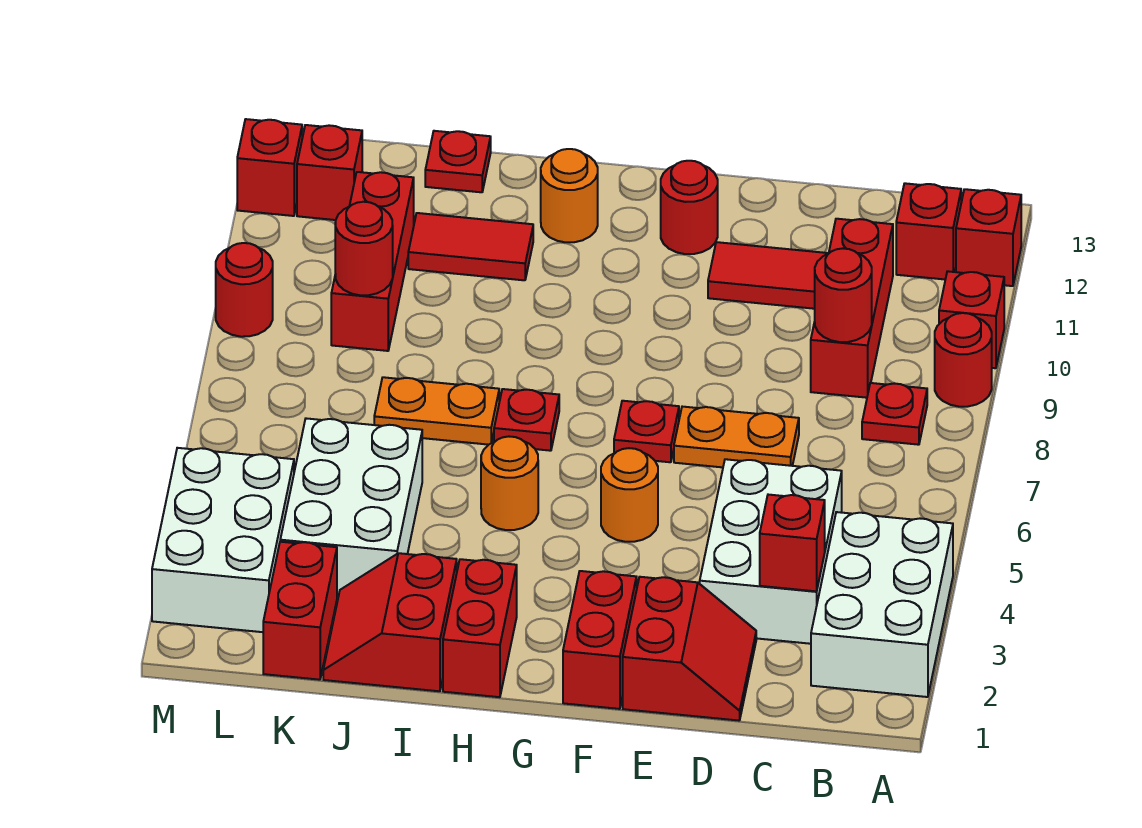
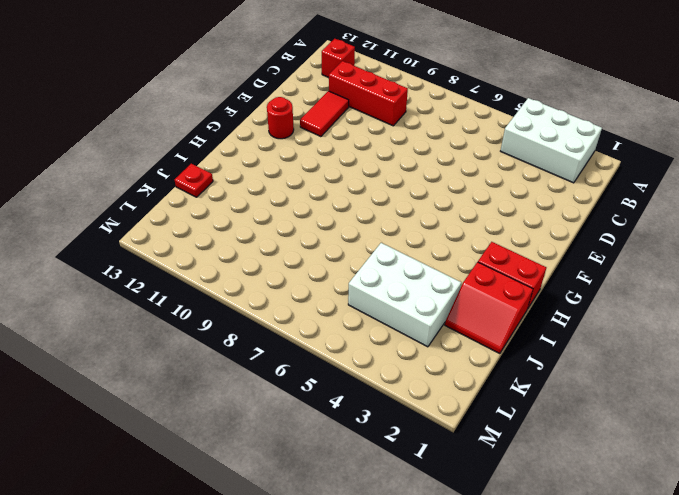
none -> red 1x1 round brick [935,313,992,407]
none -> red 1x1 brick [939,271,1004,368]
none -> red 1x1 brick [956,189,1021,286]
none -> red 1x1 plate [862,383,927,445]

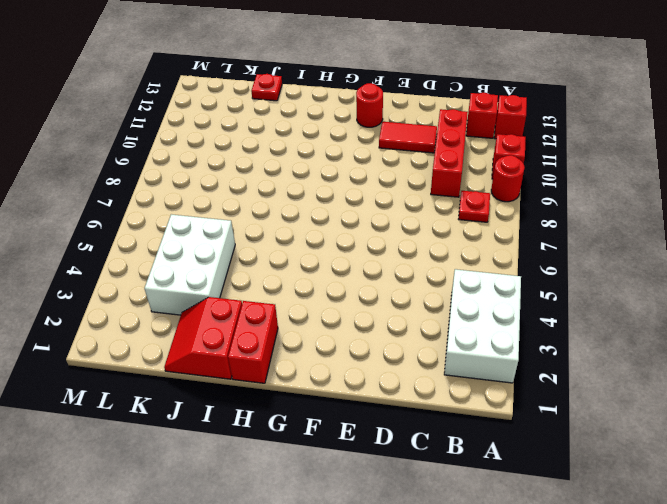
none -> white 2x3 brick [700,459,842,644]
none -> red 2x2 slope [623,577,756,721]
none -> orange 1x2 plate [674,407,799,467]
none -> red 1x2 brick [563,571,637,709]

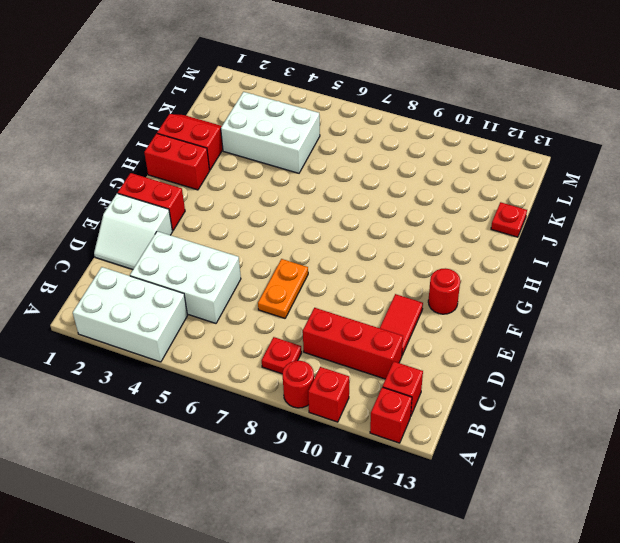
white 2x2 slope [94,193,172,269] -> red 2x2 slope [623,577,756,721]
none -> orange 1x1 round brick [601,448,658,542]
none -> red 1x1 plate [614,401,679,462]
none -> orange 1x1 round brick [481,437,538,530]
none -> red 1x1 plate [494,389,559,451]

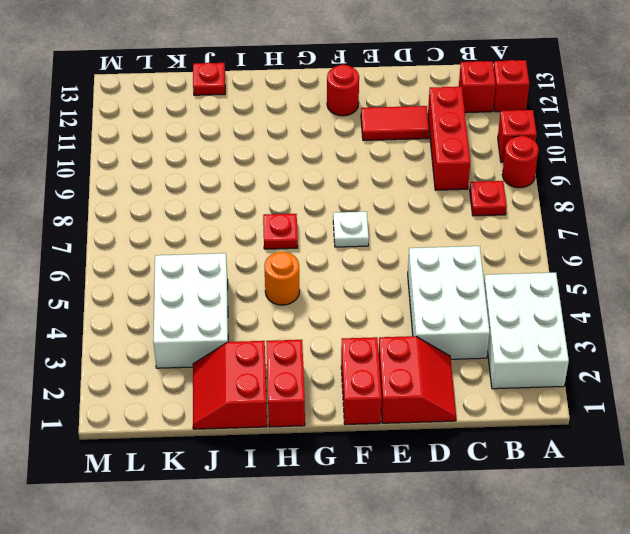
white 1x1 plate [333,212,369,247] -> red 1x1 plate [614,401,679,462]
none -> orange 1x2 plate [674,407,799,467]
none -> orange 1x1 round brick [601,448,658,542]
none -> orange 1x1 round brick [541,149,598,242]
none -> orange 1x2 plate [374,377,499,445]

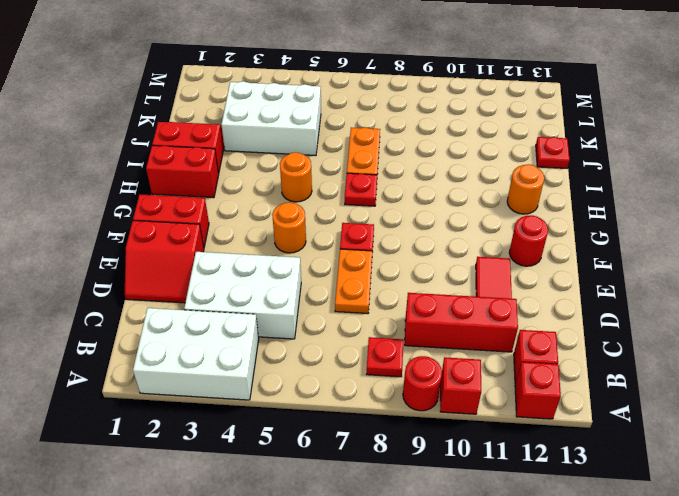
none -> red 1x2 tile [408,213,533,280]
none -> red 1x2 brick [263,542,337,680]
none -> red 1x3 brick [331,172,414,351]
none -> white 2x3 brick [152,448,294,632]

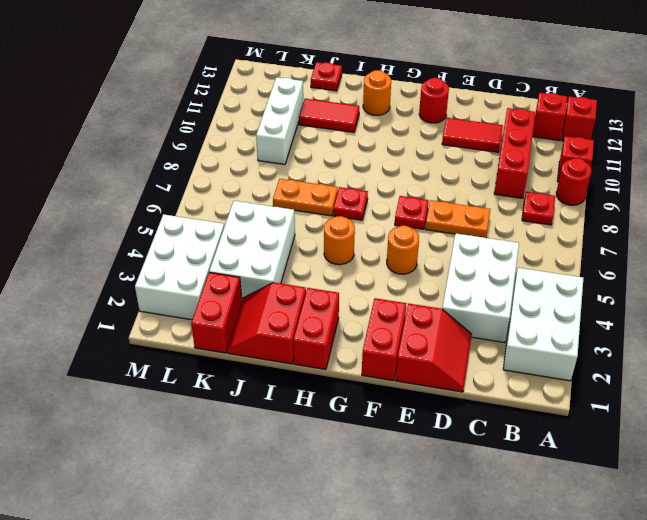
white 1x3 brick [256,77,303,164] -> red 1x3 brick [331,172,414,351]
none -> red 1x1 brick [297,125,362,220]
none -> red 1x1 round brick [216,243,273,337]
none -> red 1x1 brick [237,119,302,216]
none -> red 1x1 brick [760,495,825,591]

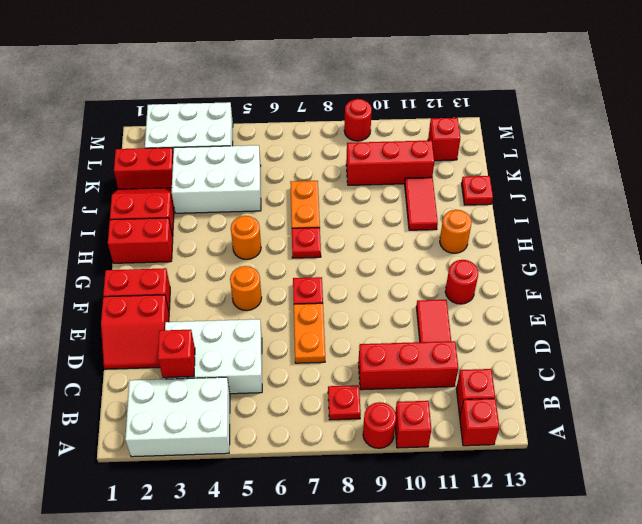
none -> red 1x1 brick [237,119,302,216]
none -> red 1x1 round brick [815,248,872,342]
none -> red 1x1 round brick [335,202,393,295]

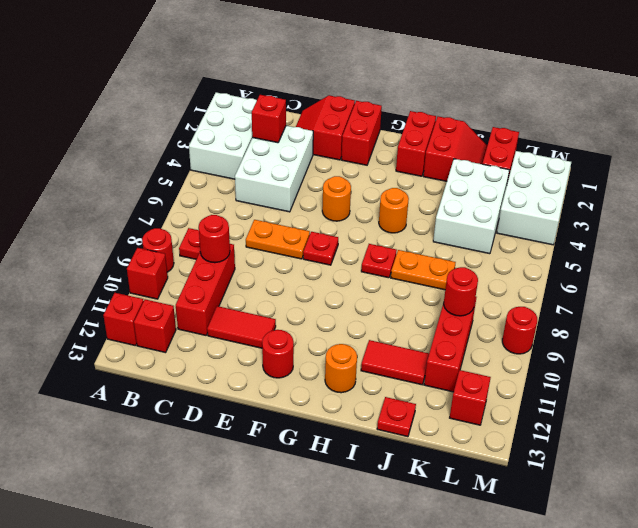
none -> red 1x1 brick [237,119,302,216]

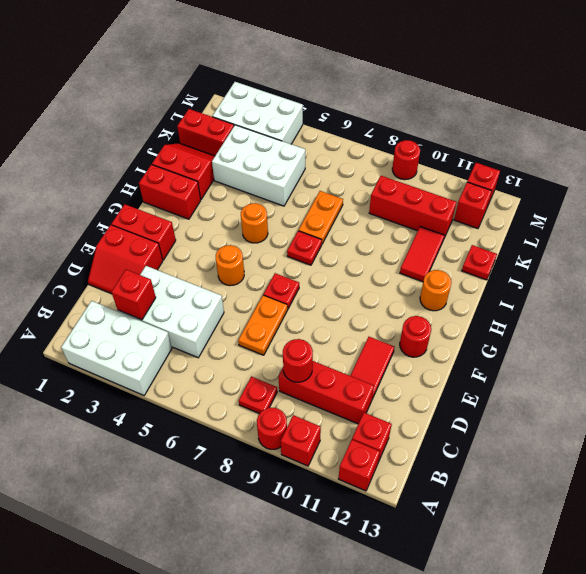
none -> red 1x1 round brick [335,202,393,295]

